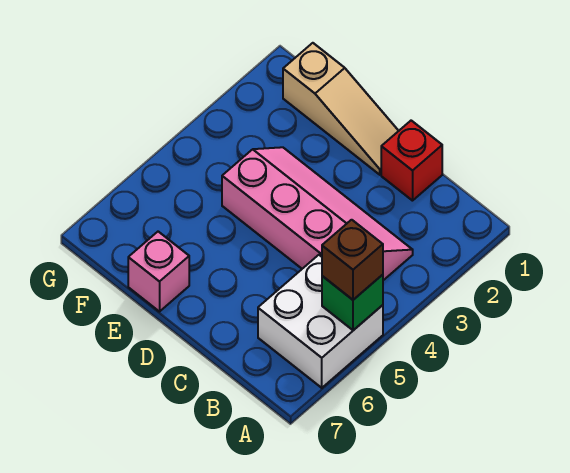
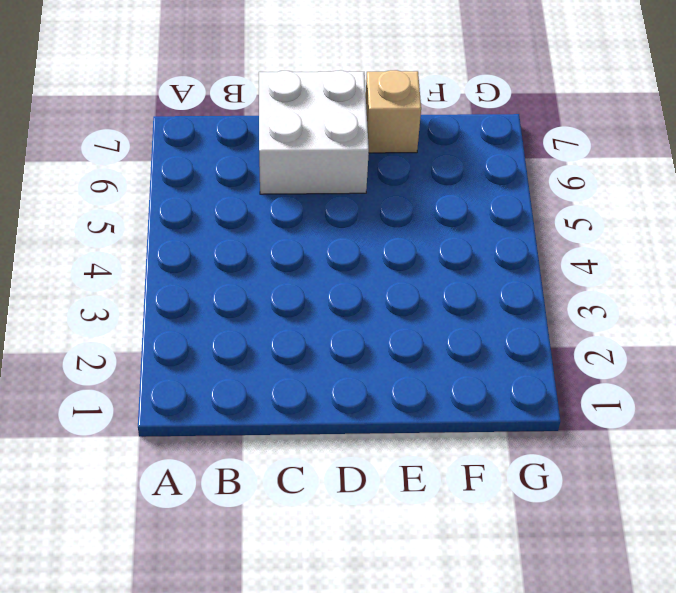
white 2x2 brick [259,70,369,194] -> white 2x2 brick moved to [258,255,383,388]
tan 1x1 brick [366,70,421,153] -> pink 1x1 brick [128,232,189,312]
none -> pink 2x4 slope [222,147,413,280]
none -> red 1x1 brick [381,121,442,201]

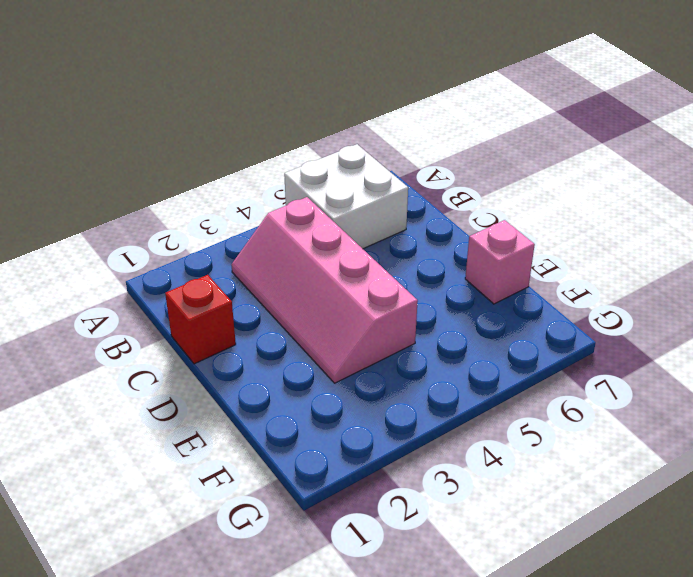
none -> tan 1x3 slope [283,43,398,175]
none -> green 1x1 brick [322,275,383,330]

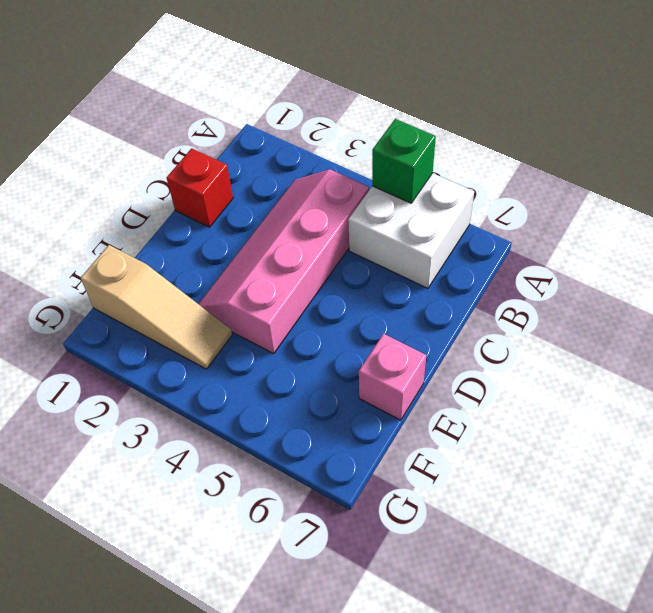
tan 1x3 slope [81,245,232,369] -> tan 1x3 slope turned to [283,43,398,175]
none -> brown 1x1 brick [322,220,383,300]

